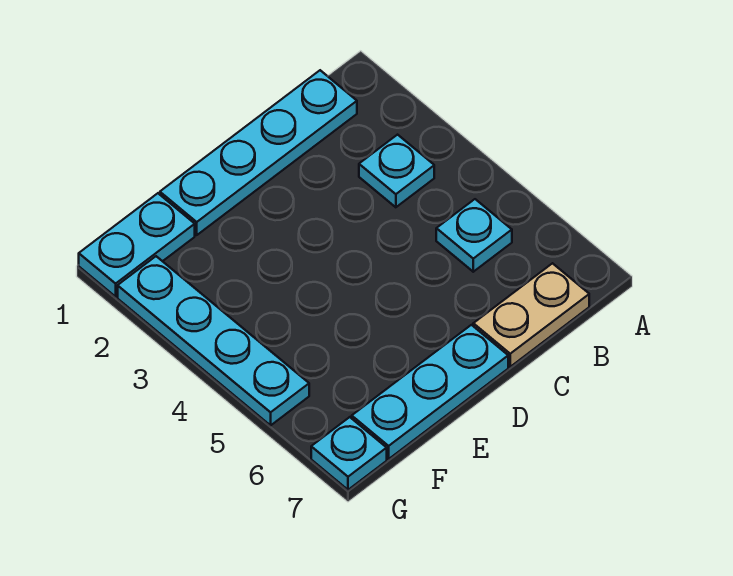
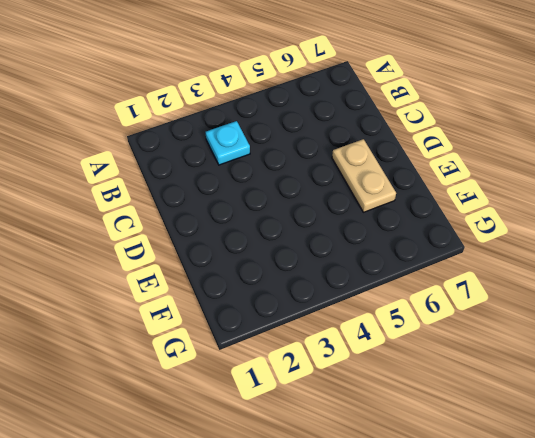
tan 1x2 plate [332,139,396,212] -> tan 1x2 plate moved to [473,263,589,367]
none -> cyan 1x4 plate [160,70,357,235]
none -> cyan 1x1 plate [436,199,512,272]

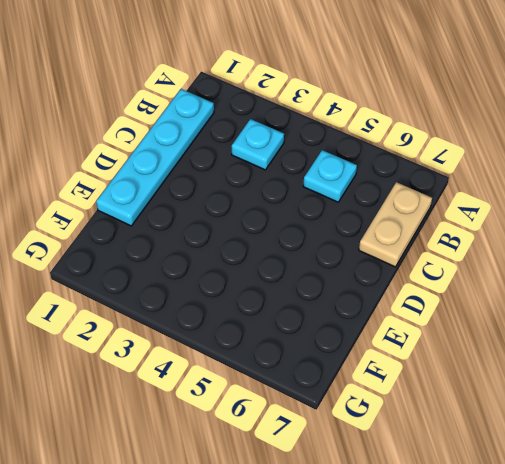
none -> cyan 1x3 plate [352,325,508,459]
none -> cyan 1x2 plate [79,193,195,297]

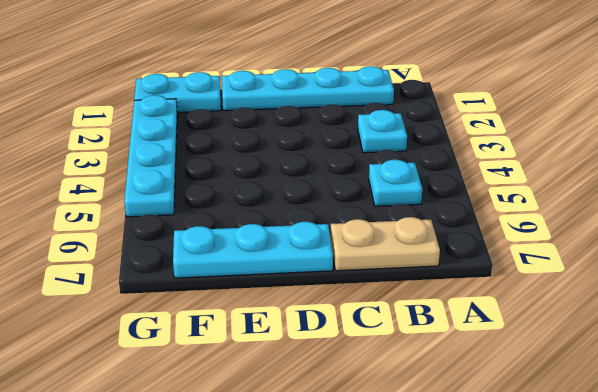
none -> cyan 1x1 plate [311,417,387,490]

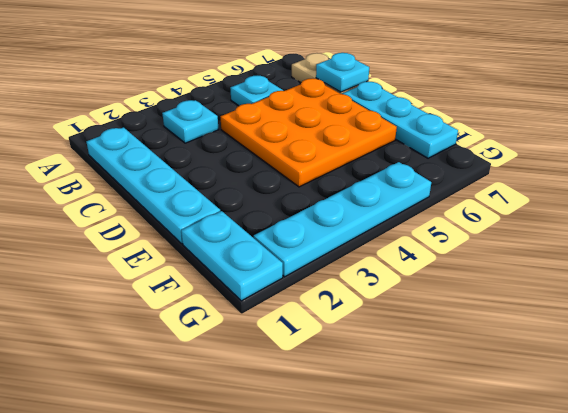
orange 3x3 plate [220,78,397,187] -> none
cyan 1x1 plate [316,53,369,92] -> cyan 1x1 plate moved to [311,417,387,490]

